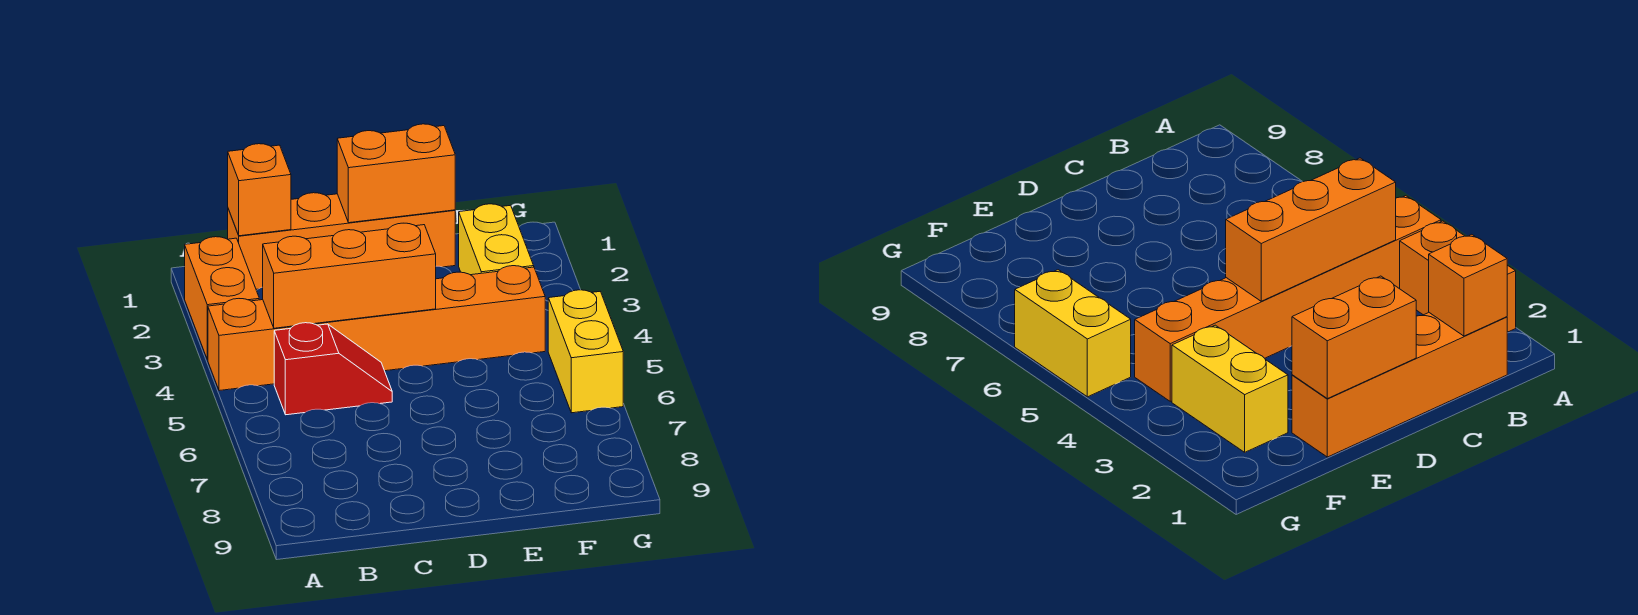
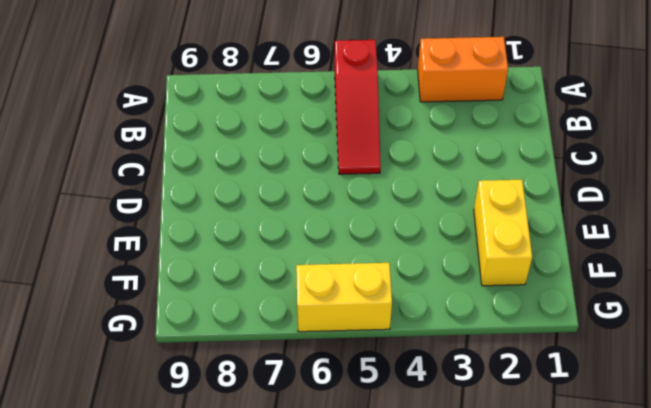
red 1x3 slope [335,40,381,174] -> red 1x2 slope [274,323,392,415]
yellow 1x2 brick [474,180,532,286] -> yellow 1x2 brick turned to [459,204,534,275]
none -> orange 1x6 brick [208,266,545,391]
none -> orange 1x4 brick [228,193,455,289]

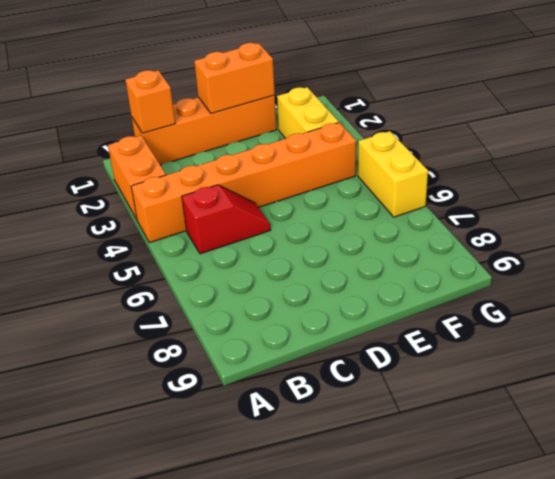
none -> orange 1x3 brick [263,223,436,328]

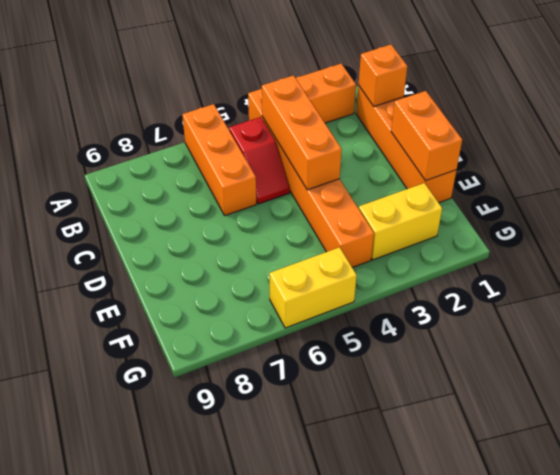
orange 1x3 brick [182,104,256,216] -> none

